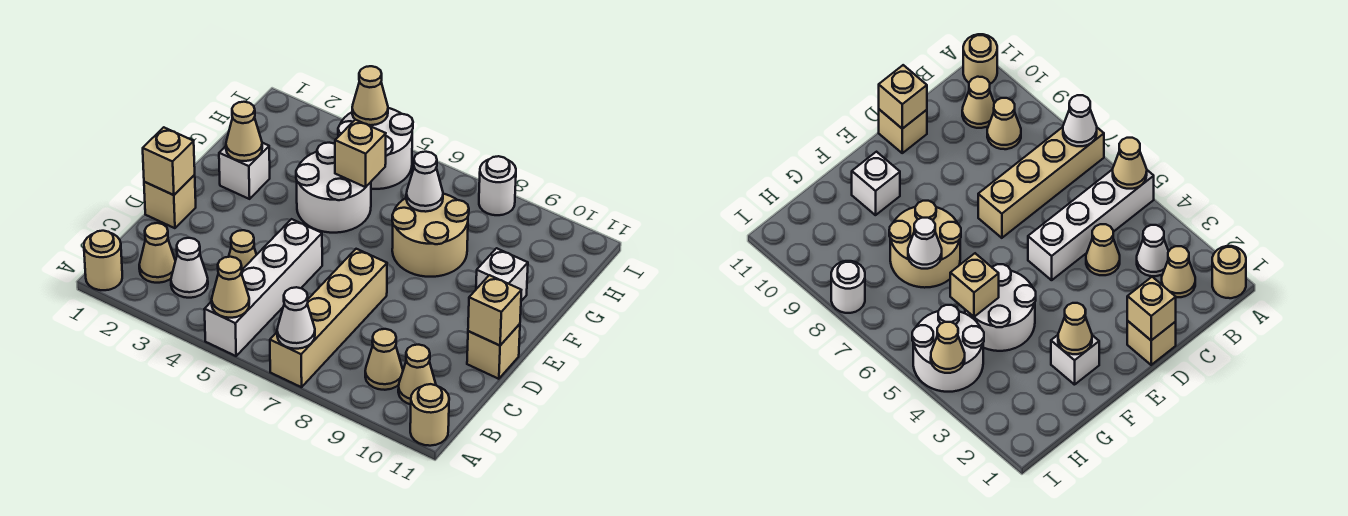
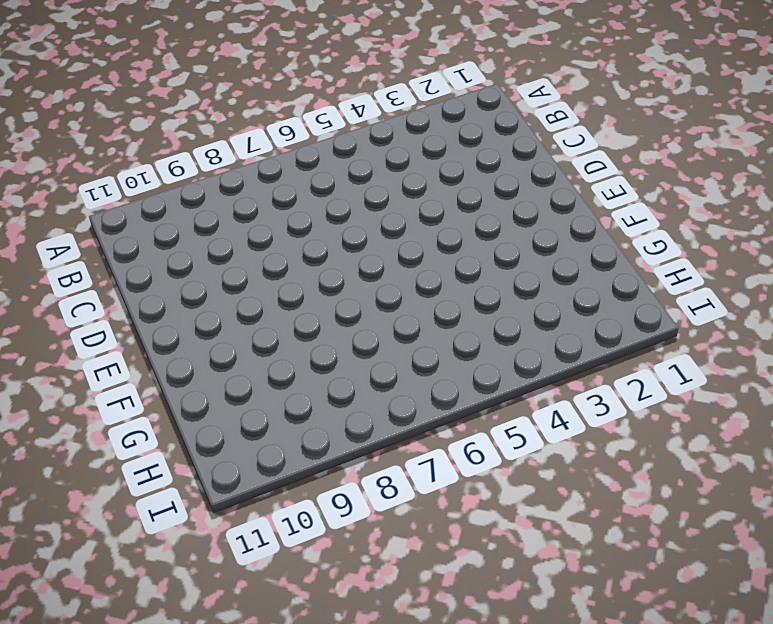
none -> tan 1x1 round brick [84,231,122,290]
none -> white 1x4 brick [204,219,322,356]
none -> tan 1x4 brick [270,249,387,387]

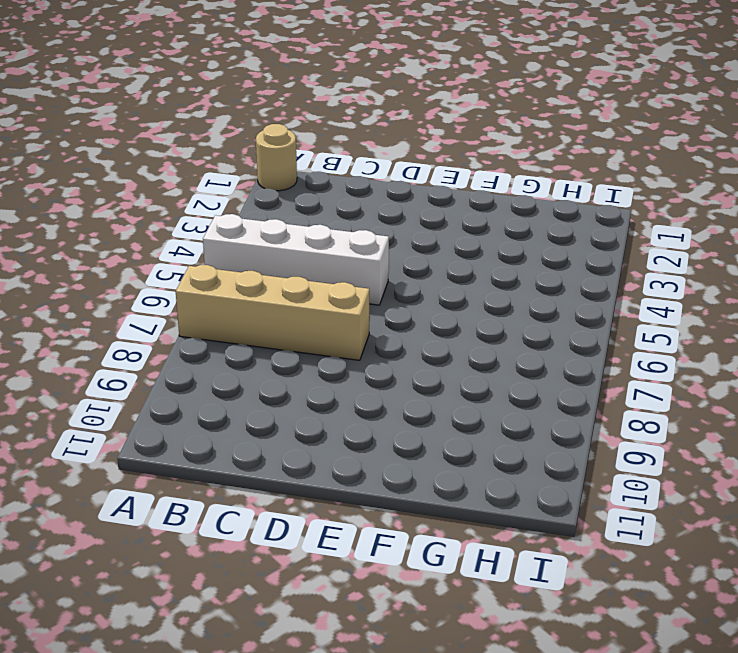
none -> tan 1x1 round brick [410,384,449,446]
none -> tan 1x1 cone [139,223,175,283]
none -> white 1x1 cone [171,238,208,298]

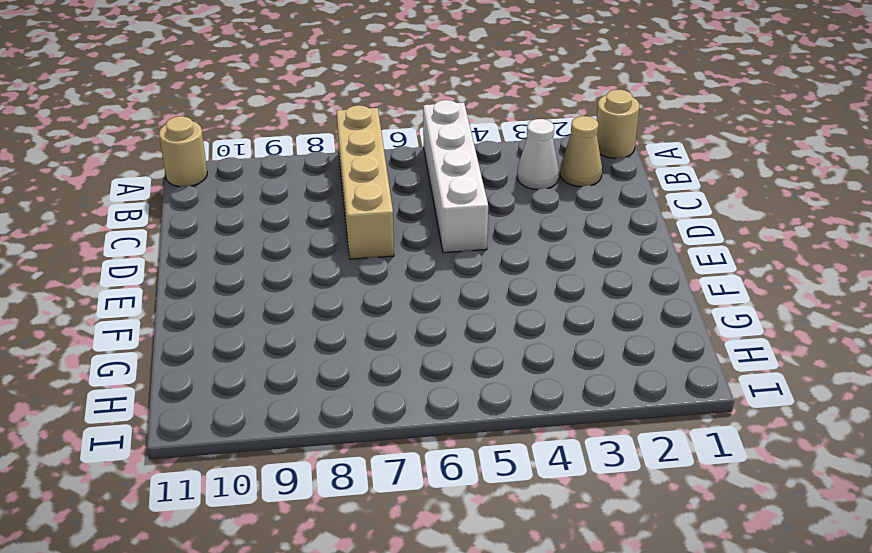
none -> tan 1x1 cone [365,329,403,390]
none -> tan 1x1 cone [398,345,436,404]
none -> tan 1x1 cone [229,230,256,269]

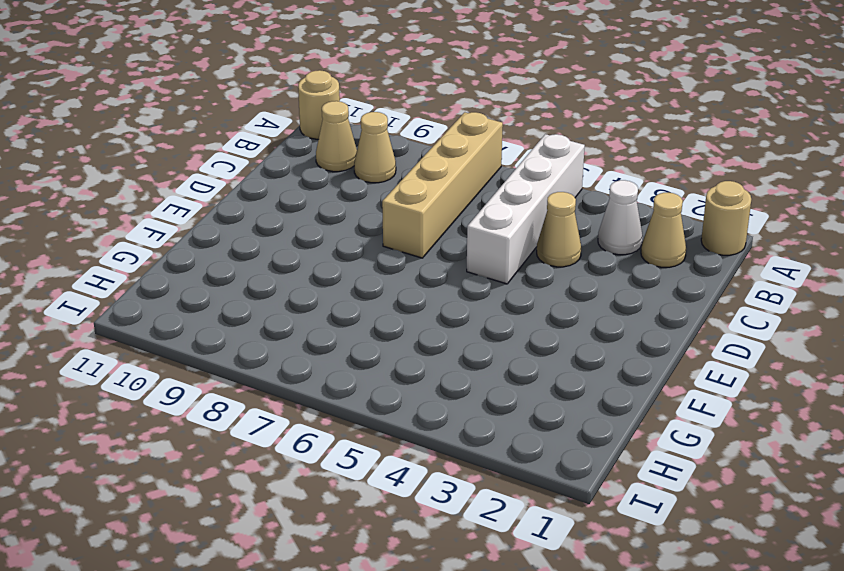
none -> tan 1x1 brick [144,175,196,228]
none -> tan 1x1 brick [467,324,520,379]
none -> white 1x1 brick [219,143,270,199]

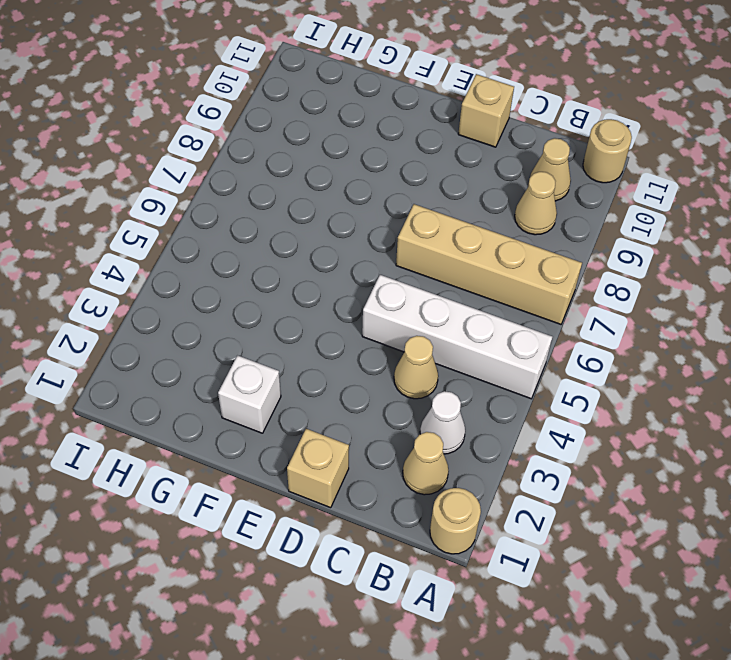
none -> white 2x2 round brick [296,143,371,233]
none -> tan 2x2 round brick [392,194,469,277]
none -> white 1x1 brick [476,248,528,301]

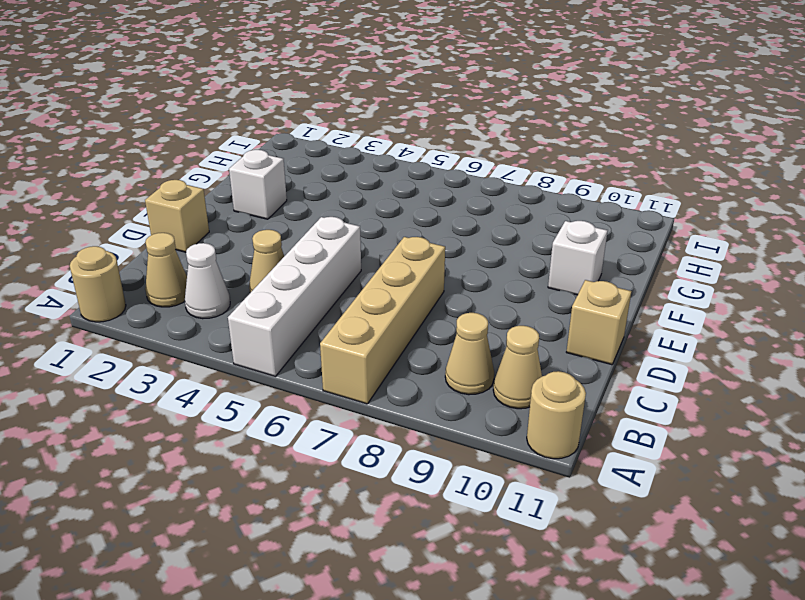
none -> white 2x2 round brick [296,143,371,233]
none -> tan 2x2 round brick [392,194,469,277]
none -> white 2x2 round brick [338,108,413,189]

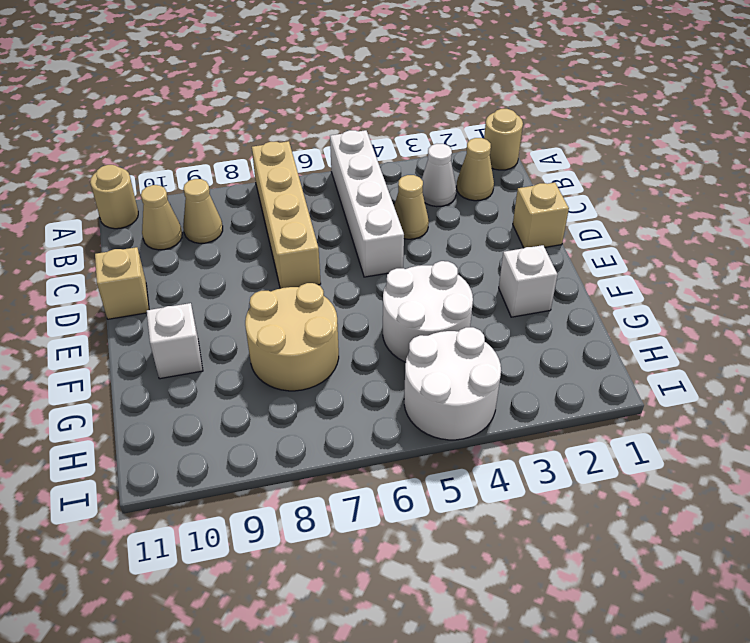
none -> white 1x1 round brick [479,156,516,215]
none -> tan 1x1 cone [212,257,249,318]
none -> white 1x1 cone [277,287,315,349]

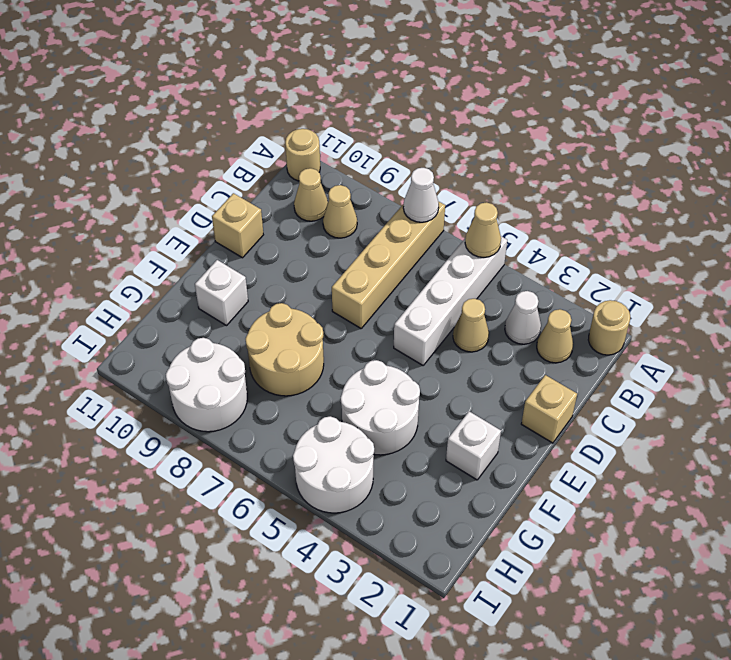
white 2x2 round brick [166,338,247,432] -> white 1x1 round brick [479,156,516,215]
none -> tan 1x1 brick [143,127,195,195]
none -> tan 1x1 brick [468,275,521,345]
none -> tan 1x1 cone [226,102,262,161]

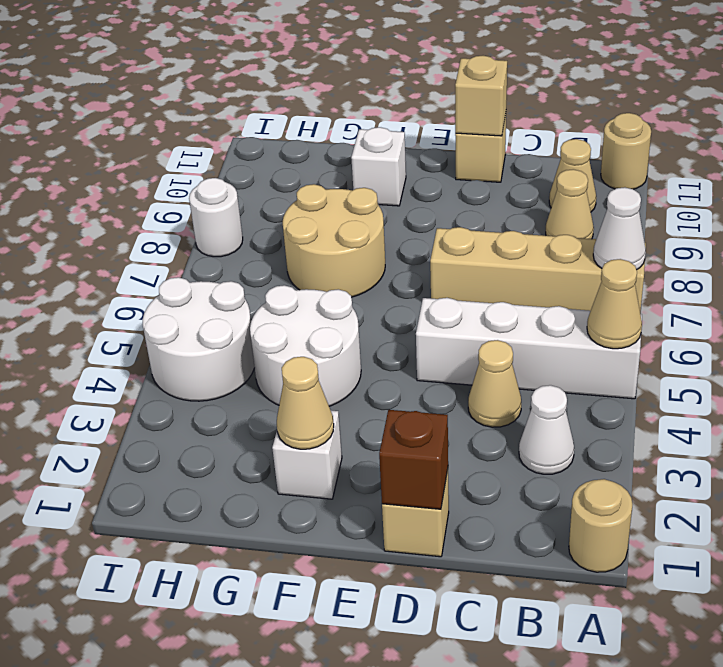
brown 1x1 brick [379,410,448,509] -> tan 1x1 brick [143,127,195,195]
none -> tan 1x1 cone [139,223,175,283]
none -> tan 1x1 brick [335,120,386,187]
none -> white 1x1 cone [406,152,443,212]

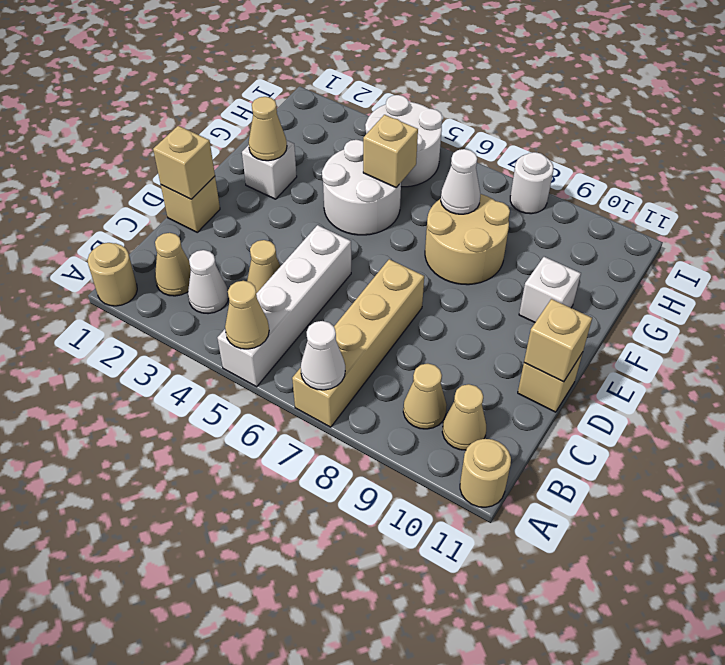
none -> tan 1x1 cone [352,66,388,125]

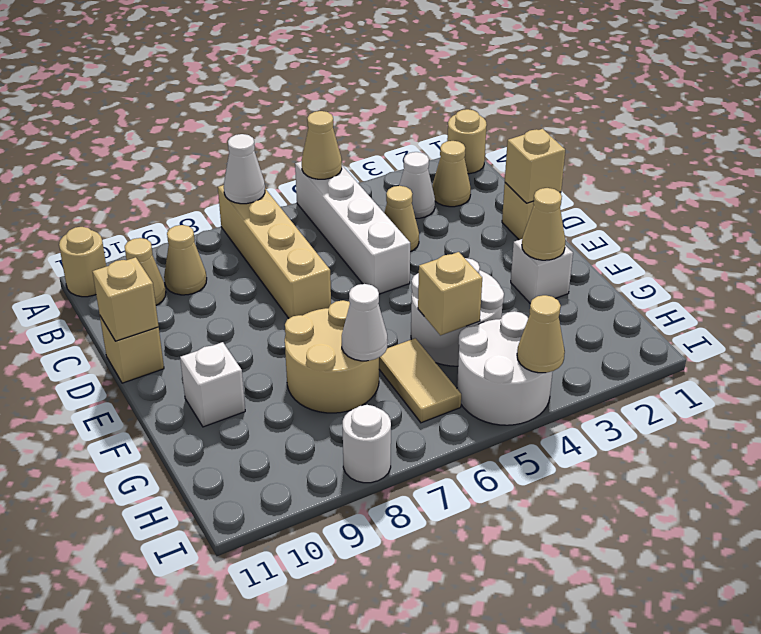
tan 1x2 tile [379,338,461,423] -> none

